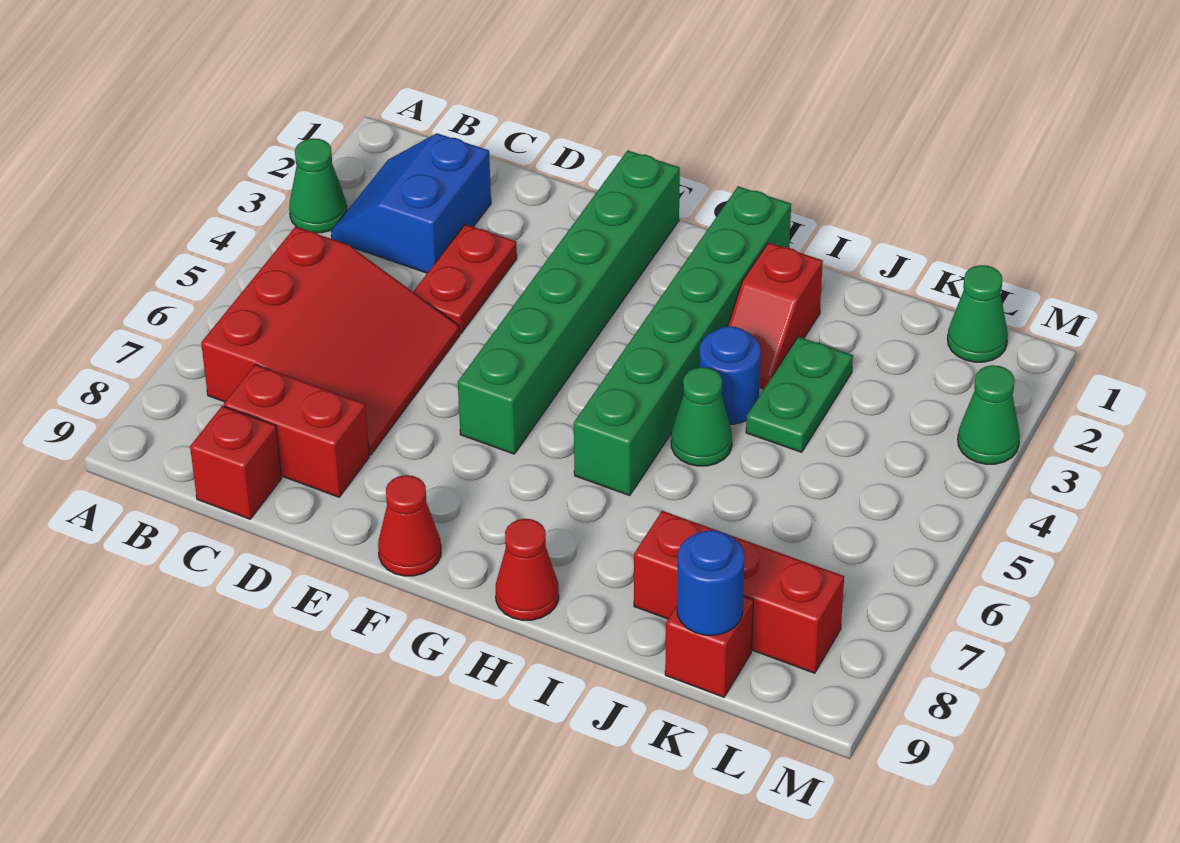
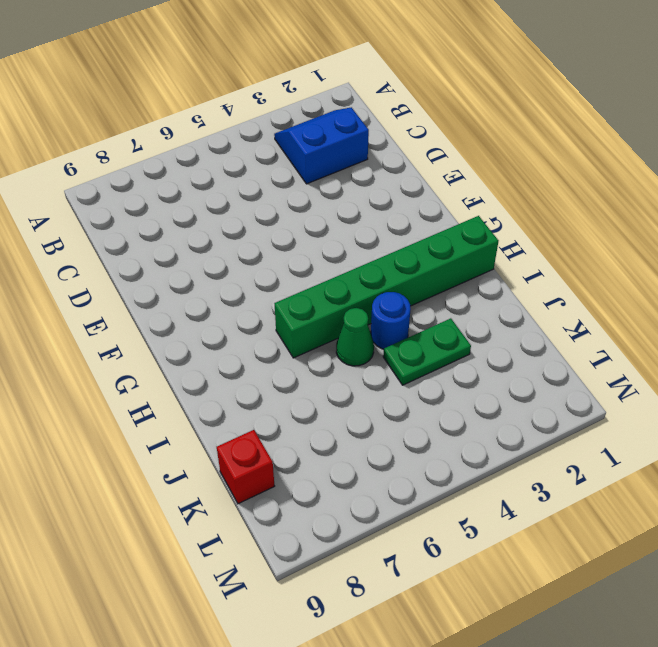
none -> green 1x1 cone [289,138,347,233]
none -> red 3x3 slope [201,227,460,455]
none -> red 1x2 brick [224,364,369,497]

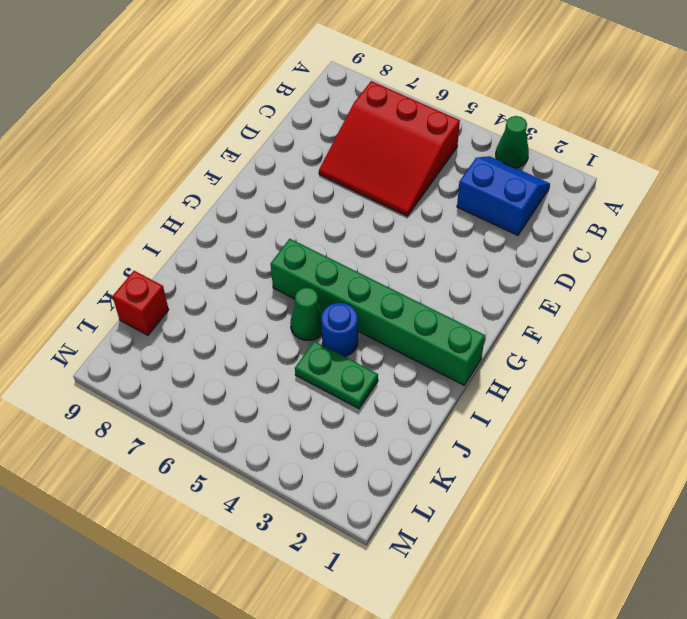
none -> red 1x2 brick [224,364,369,497]
none -> red 1x1 brick [190,406,281,519]
none -> red 1x2 plate [413,224,517,333]

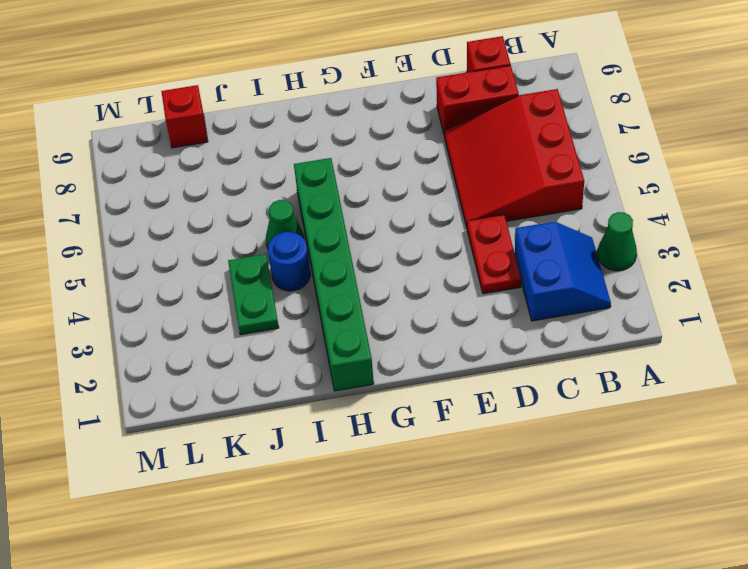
none -> green 1x6 brick [458,150,680,454]
none -> red 1x1 cone [378,475,441,576]
none -> red 1x1 cone [496,519,559,620]

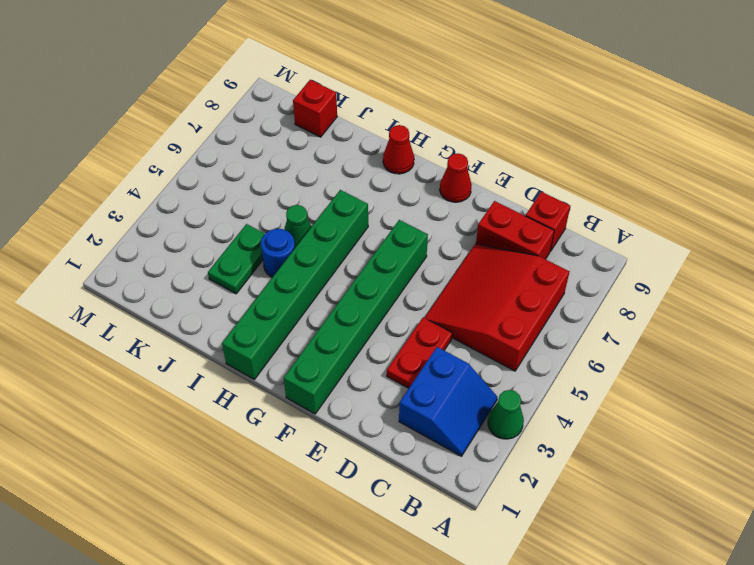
none -> red 1x2 slope [728,243,823,389]
none -> red 1x3 brick [634,511,844,673]
none -> green 1x1 cone [948,265,1008,362]

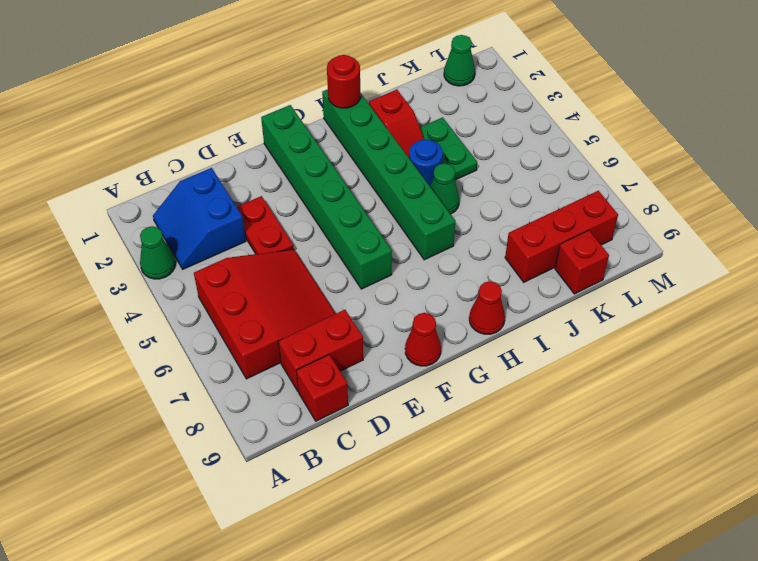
red 1x1 round brick [327,55,360,108] -> none
none -> green 1x1 cone [958,365,1020,464]
none -> blue 1x1 round brick [677,530,744,635]

